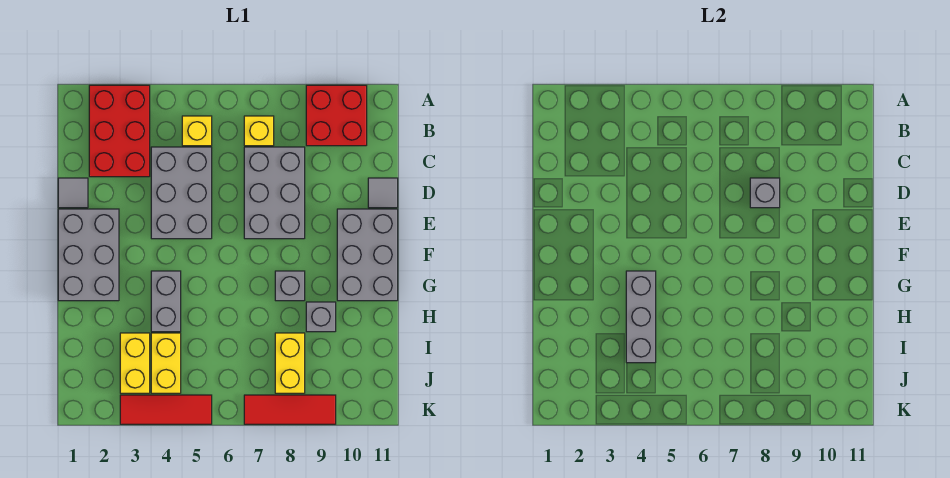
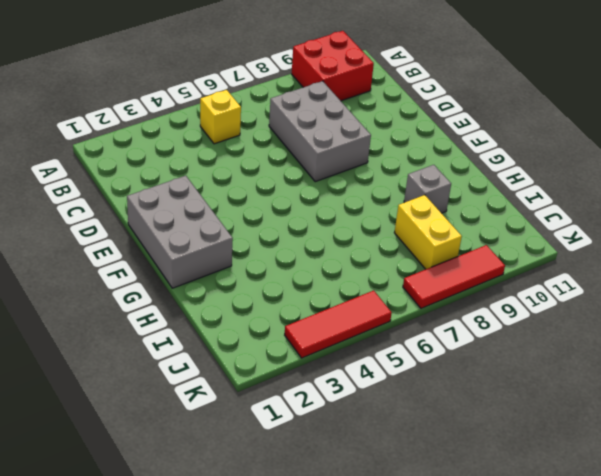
none -> red 2x3 brick [89,85,150,177]
none -> yellow 1x1 brick [244,116,274,146]
none -> grey 2x3 brick [151,147,212,239]

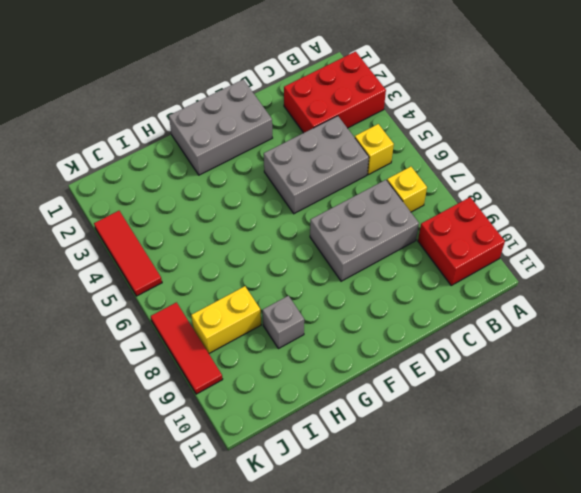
none -> grey 1x1 tile [58,178,88,208]
none -> grey 1x1 tile [368,178,398,208]
none -> grey 2x3 brick [337,209,398,301]

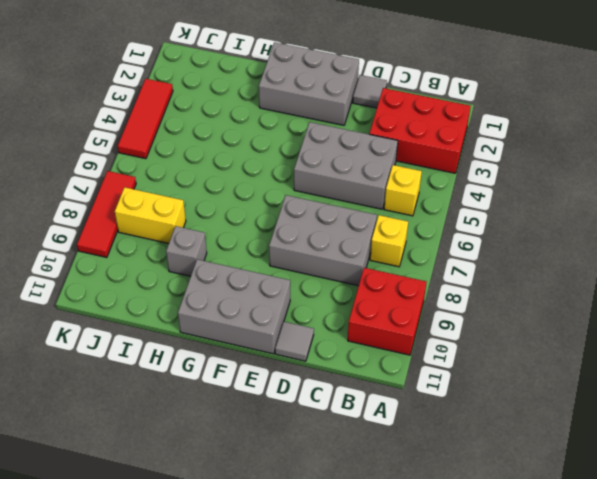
none -> grey 1x2 brick [151,271,181,332]
none -> grey 1x1 brick [275,271,305,301]
none -> yellow 1x2 brick [120,333,150,393]

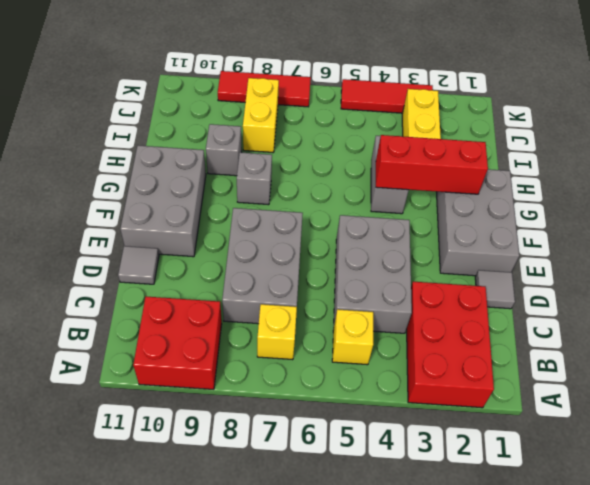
red 1x3 brick [376,135,488,194] -> grey 1x3 brick [626,271,656,363]
none -> yellow 1x2 brick [151,333,181,393]
none -> grey 1x1 brick [750,178,780,208]

